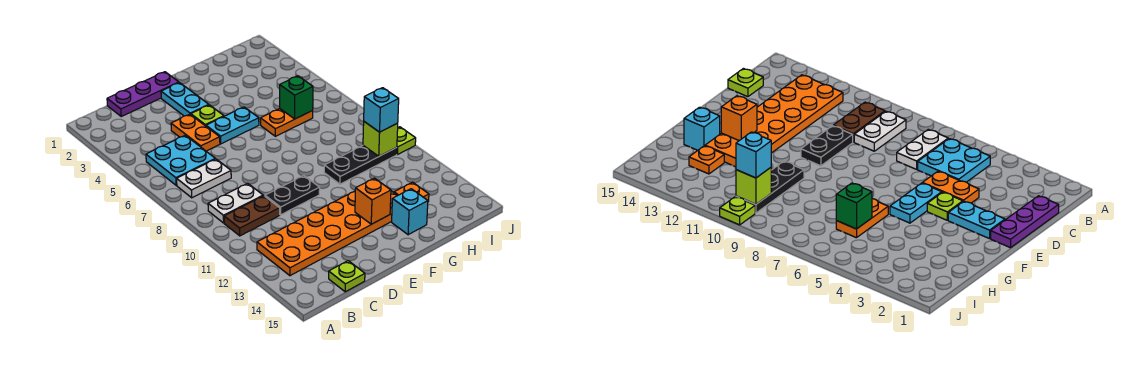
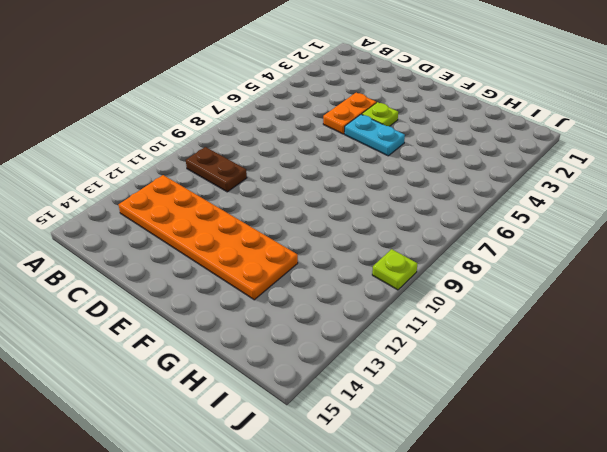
none -> cyan 2x2 plate [146,135,215,185]
none -> white 1x2 plate [177,159,231,198]
none -> white 1x2 plate [208,183,263,223]

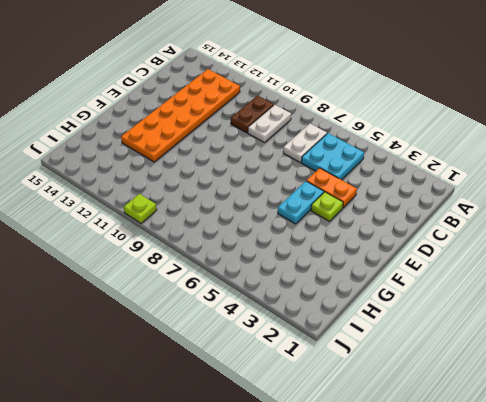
none -> purple 1x3 plate [107,72,179,116]
none -> lime 1x1 plate [329,261,365,292]
none -> black 1x2 plate [265,176,320,215]

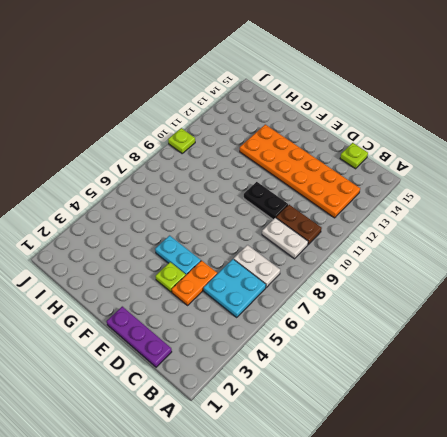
none -> cyan 1x2 plate [161,83,209,116]
none -> orange 1x2 plate [260,109,313,136]
none -> black 1x3 plate [324,146,397,184]

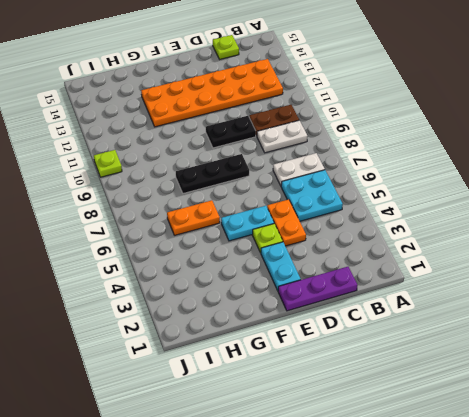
black 1x3 plate [176,154,249,193] -> black 1x3 plate moved to [324,146,397,184]
none -> cyan 1x1 brick [392,189,428,235]
none -> orange 1x1 plate [394,182,429,202]
none -> orange 1x1 brick [355,178,391,224]

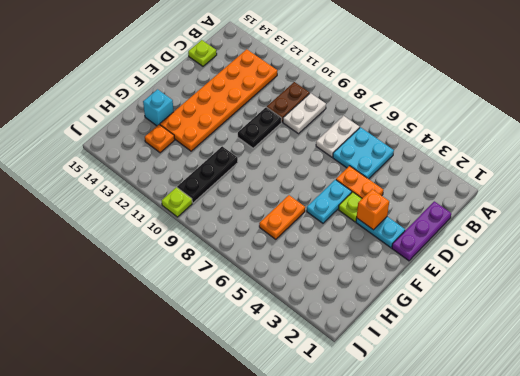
orange 1x1 brick [357,189,389,230] -> orange 1x1 brick moved to [355,178,391,224]
none -> green 1x1 brick [280,76,313,119]
none -> lime 1x1 brick [363,122,398,156]
none -> cyan 1x1 brick [364,88,399,132]

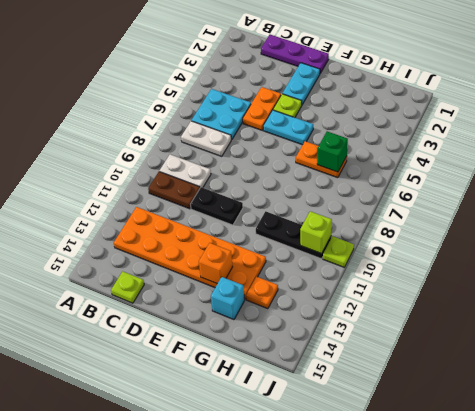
none -> cyan 1x1 brick [364,88,399,132]

